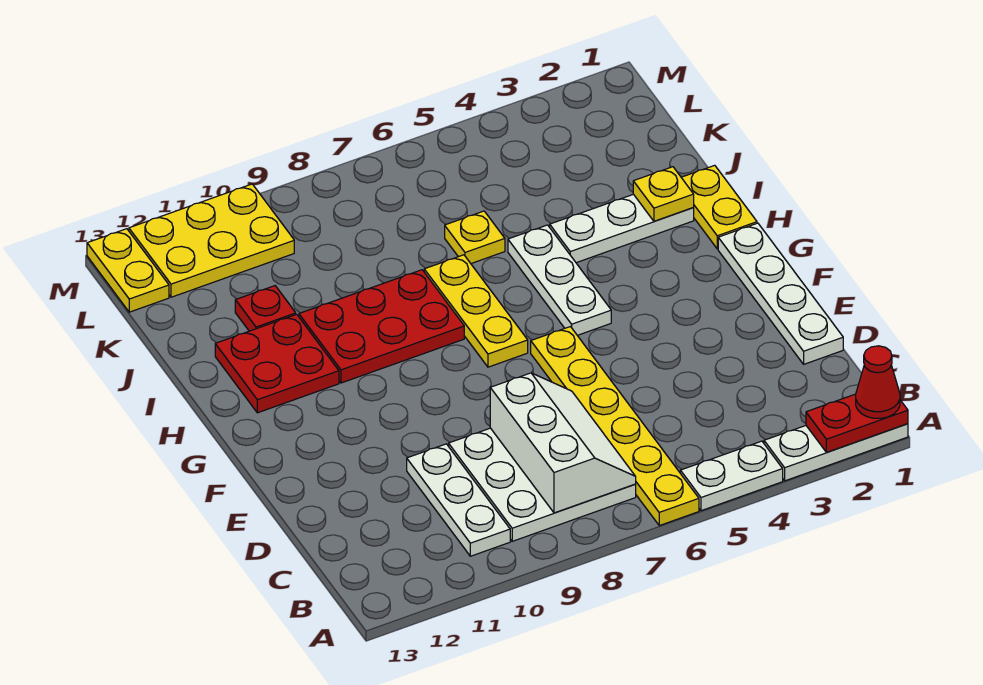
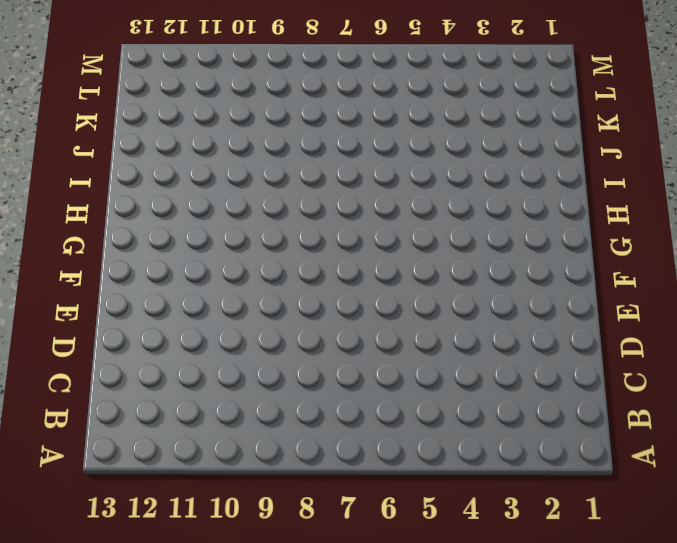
none -> white 1x3 plate [764,424,908,481]
none -> white 1x2 plate [680,441,783,511]
none -> yellow 1x6 plate [531,327,699,526]

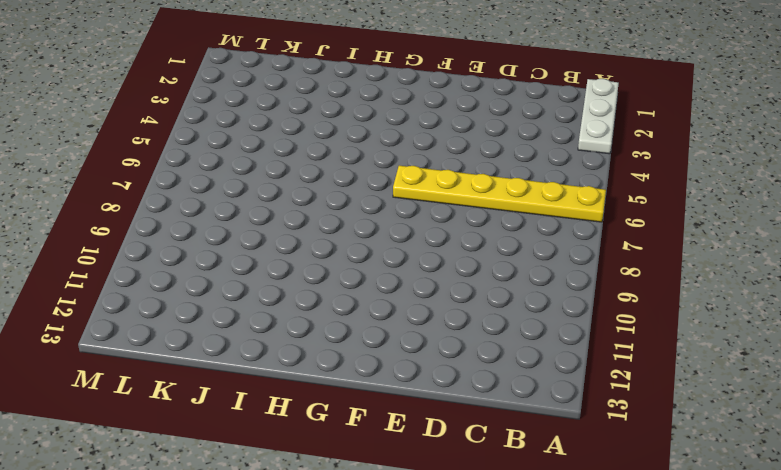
none -> white 1x2 plate [680,441,783,511]
none -> white 3x3 plate [449,428,636,541]
none -> white 1x3 plate [407,444,510,556]

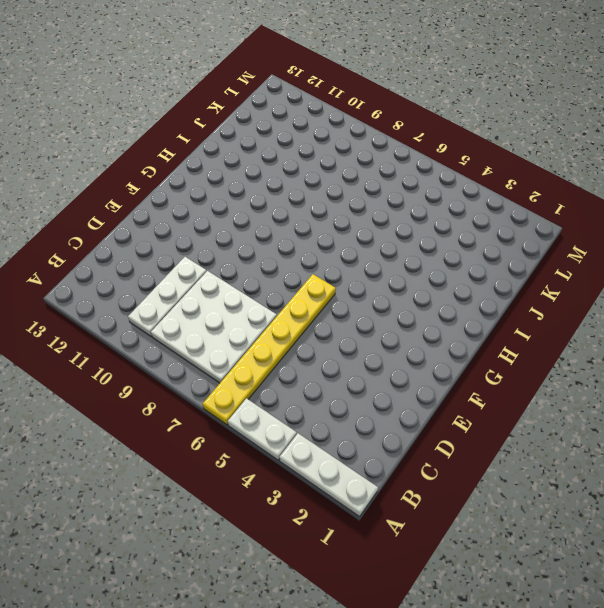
none -> white 1x4 plate [718,223,843,364]
none -> white 1x3 plate [508,225,611,335]
none -> yellow 1x3 plate [424,255,528,367]

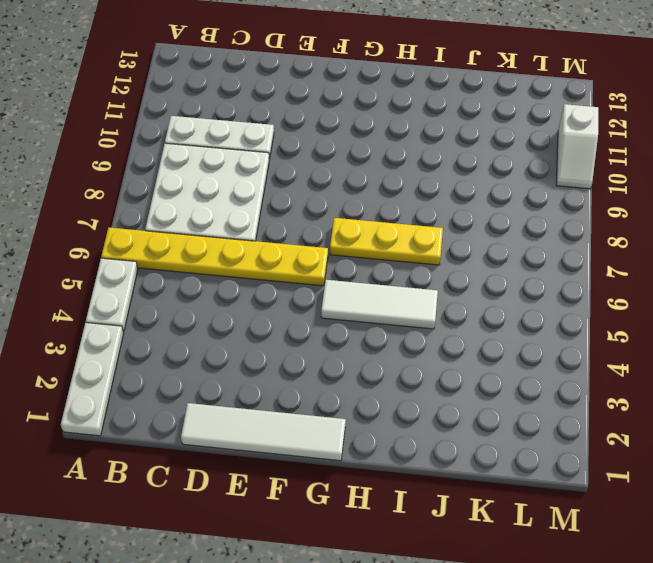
white 1x4 tile [181,403,346,461] -> white 1x4 plate [718,223,843,364]
white 1x3 tile [321,280,438,329] -> white 1x3 plate [508,225,611,335]
white 1x2 slope [556,104,598,189] -> yellow 2x3 plate [129,184,294,297]
none -> yellow 1x2 plate [681,165,757,249]
none -> red 2x3 plate [299,270,464,383]
none -> red 2x2 plate [215,314,339,413]

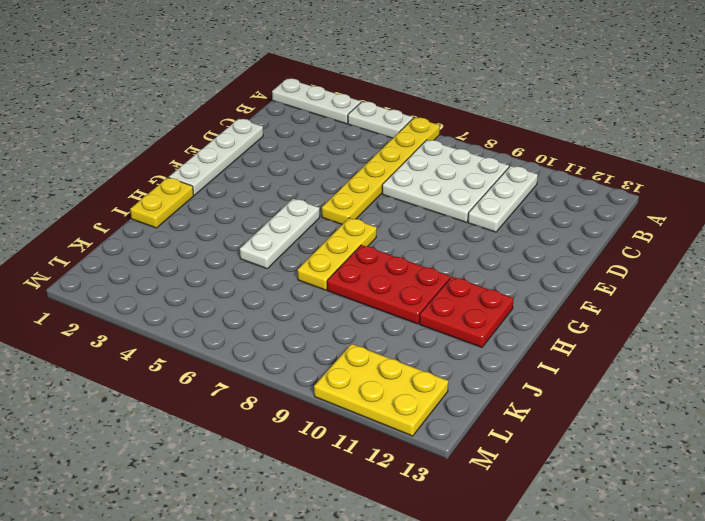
none -> white 1x3 plate [550,194,694,263]
none -> yellow 1x1 plate [445,211,505,263]
none -> red 1x1 plate [235,286,296,331]

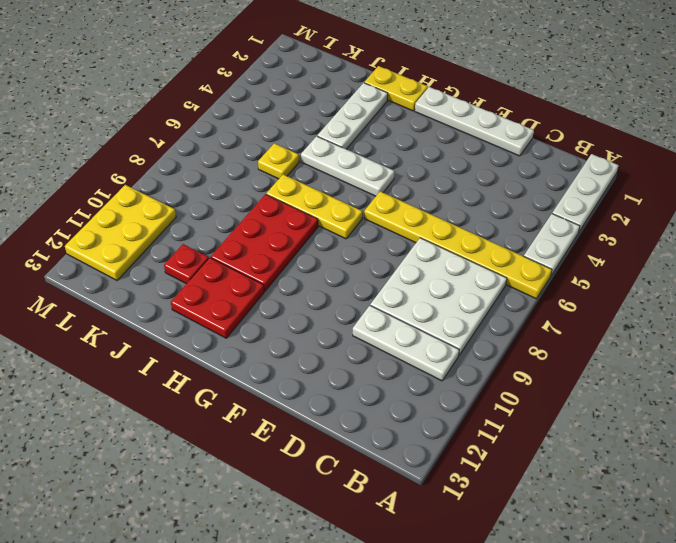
none -> yellow 1x2 plate [87,229,169,312]
none -> red 1x2 plate [806,394,908,452]
none -> white 2x3 slope [490,373,636,513]

